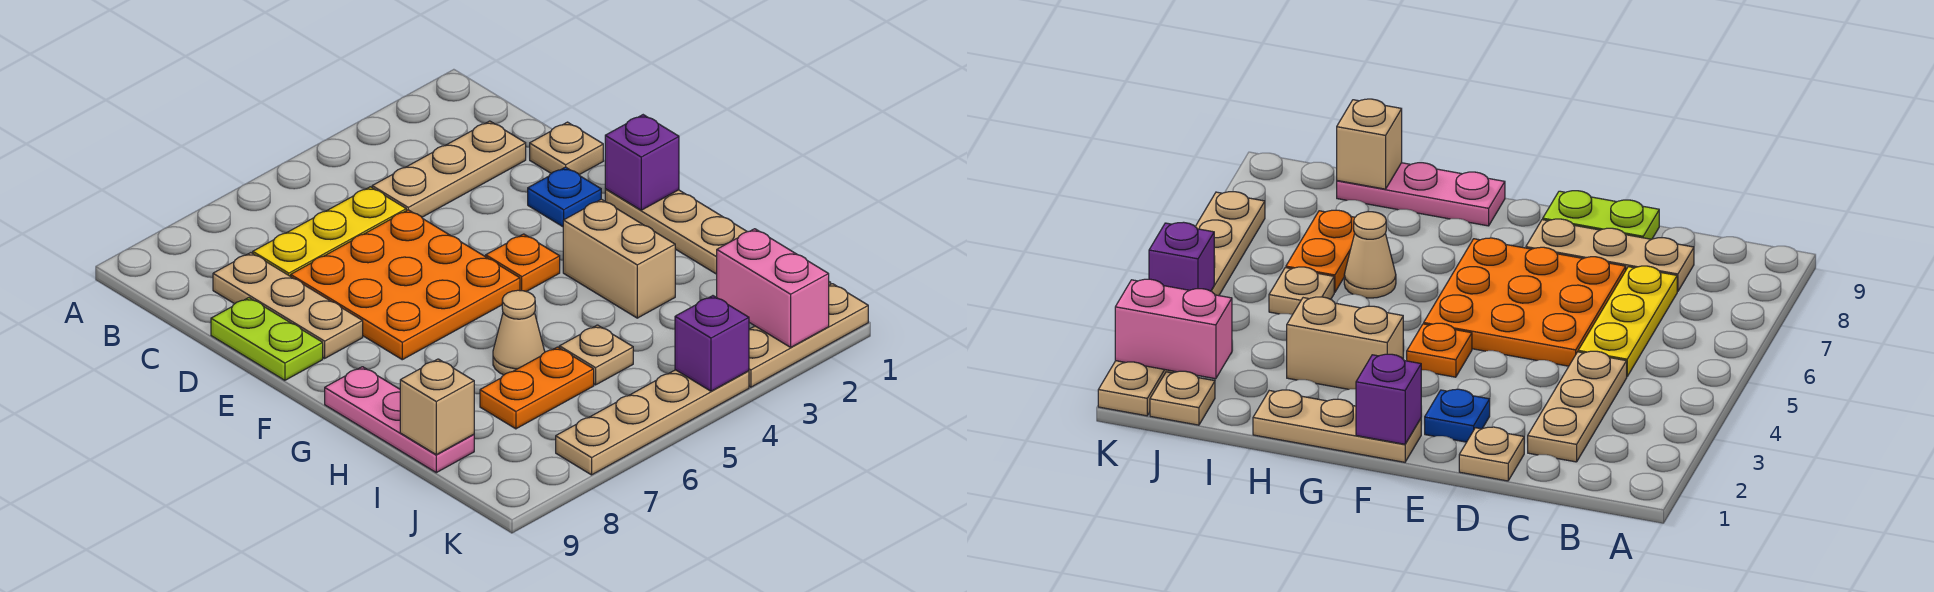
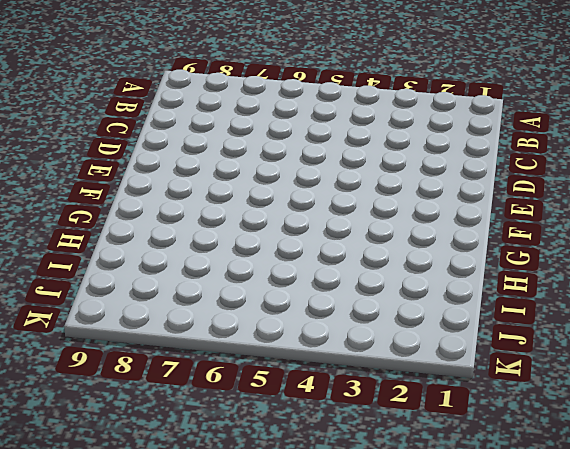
none -> tan 1x3 plate [372,121,526,217]
none -> yellow 1x3 plate [253,187,406,276]
none -> tan 1x3 plate [213,253,363,358]

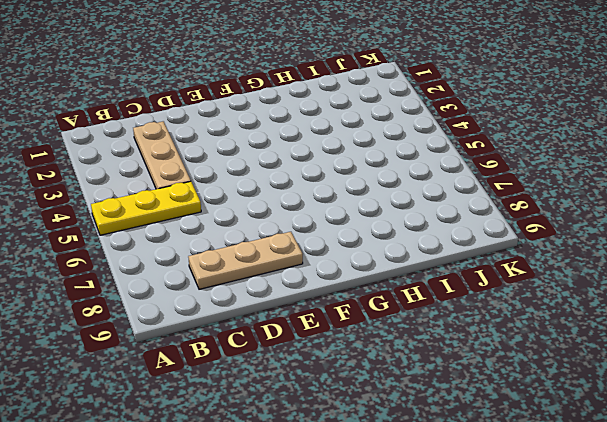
yellow 1x3 plate [91,181,201,235] -> yellow 1x3 plate turned to [253,187,406,276]
none -> tan 1x1 plate [530,122,603,175]
none -> orange 3x3 plate [291,210,520,360]
none -> lime 1x2 plate [211,298,323,380]

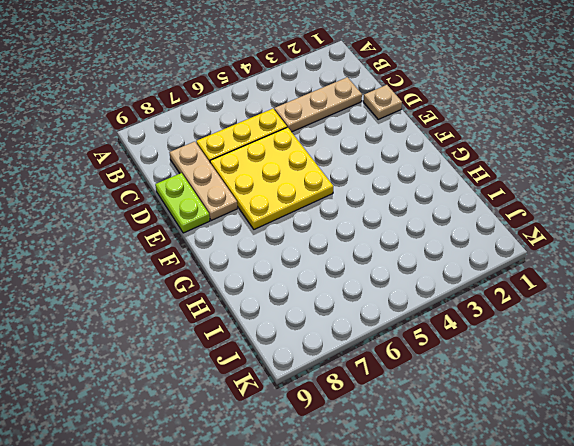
yellow 3x3 plate [210,127,333,229] -> orange 3x3 plate [291,210,520,360]
none -> blue 1x1 plate [528,167,601,227]
none -> tan 1x3 plate [605,189,747,274]
none -> orange 1x1 plate [486,234,560,292]

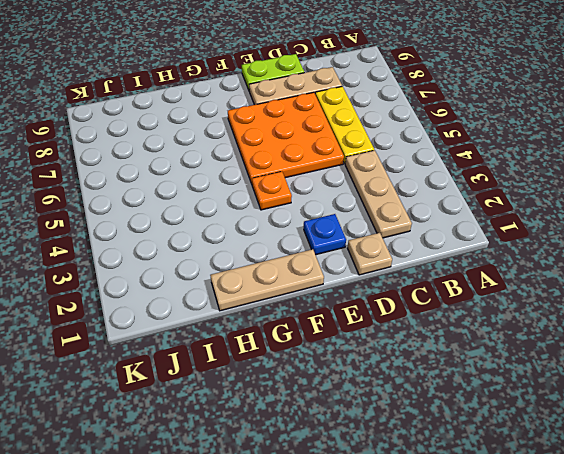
none -> tan 1x2 brick [563,199,675,318]
none -> pink 1x3 plate [325,367,474,473]
none -> tan 1x1 cone [493,290,545,375]

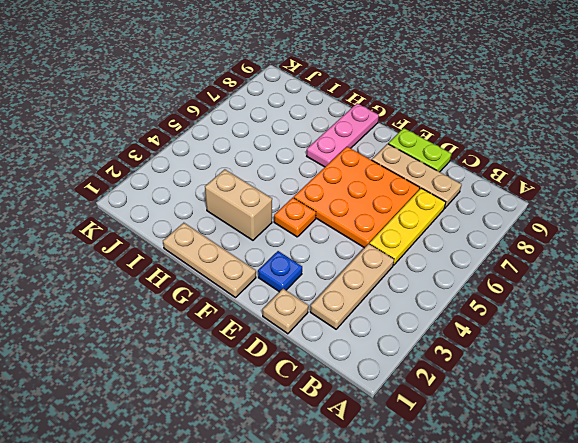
pink 1x3 plate [307,103,379,167] -> pink 1x3 plate turned to [325,367,474,473]
none -> tan 1x1 cone [493,290,545,375]
none -> tan 1x1 plate [559,325,633,385]
none -> orange 1x2 plate [480,347,594,429]

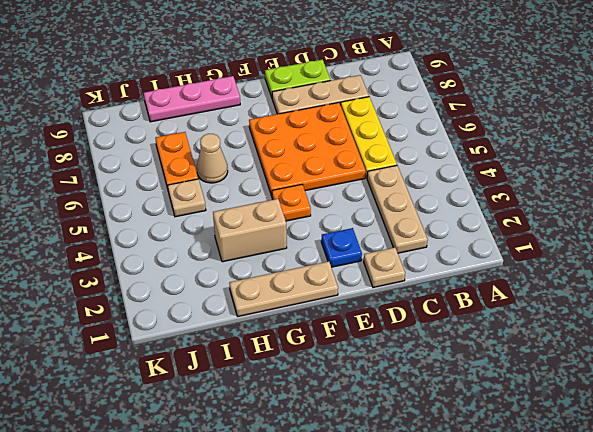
none -> tan 1x1 plate [1150,371,1215,425]
none -> tan 1x3 plate [749,284,868,387]
none -> tan 1x4 plate [556,370,749,475]

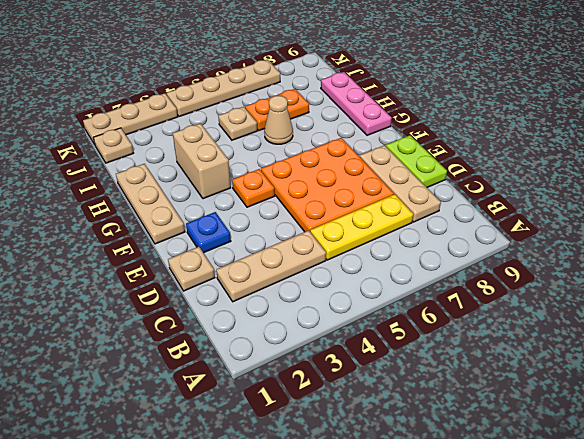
none -> purple 1x1 brick [605,115,679,210]
none -> tan 1x1 brick [400,359,474,455]
none -> pink 1x2 brick [717,229,829,347]

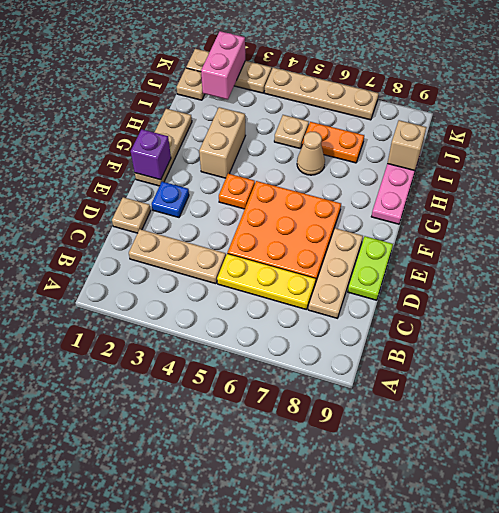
none -> purple 1x1 brick [675,296,749,391]

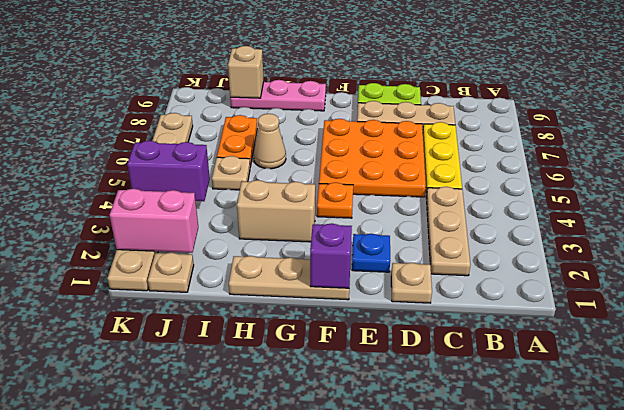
purple 1x2 brick [127,141,210,201] -> purple 1x1 brick [675,296,749,391]

